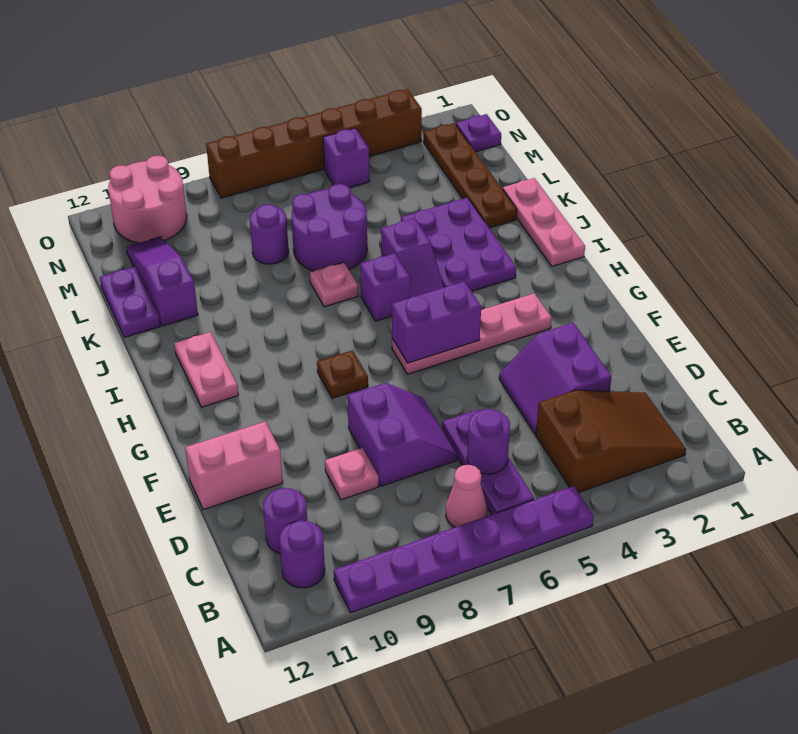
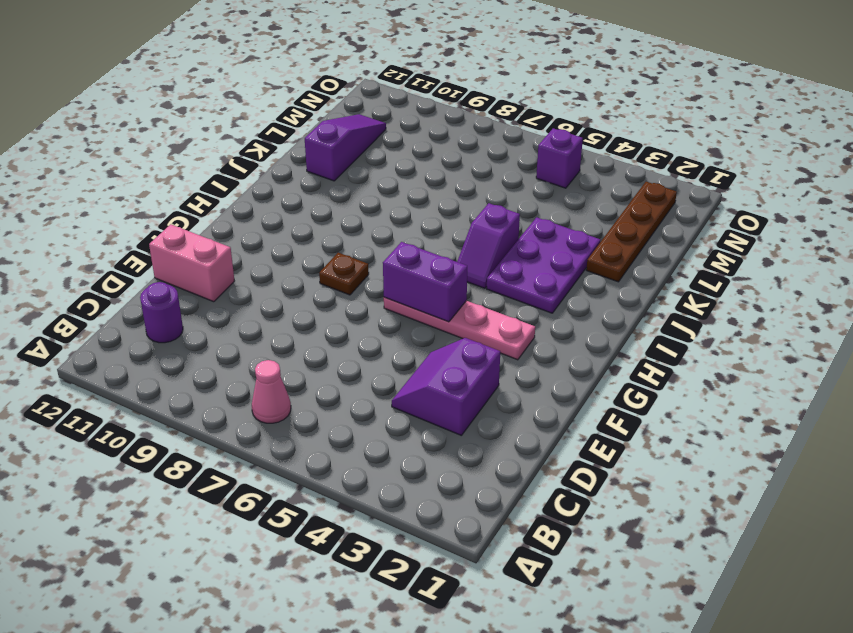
none -> purple 1x6 plate [334,486,594,613]
none -> brown 2x3 slope [536,390,686,492]
none -> purple 1x3 plate [442,409,534,514]

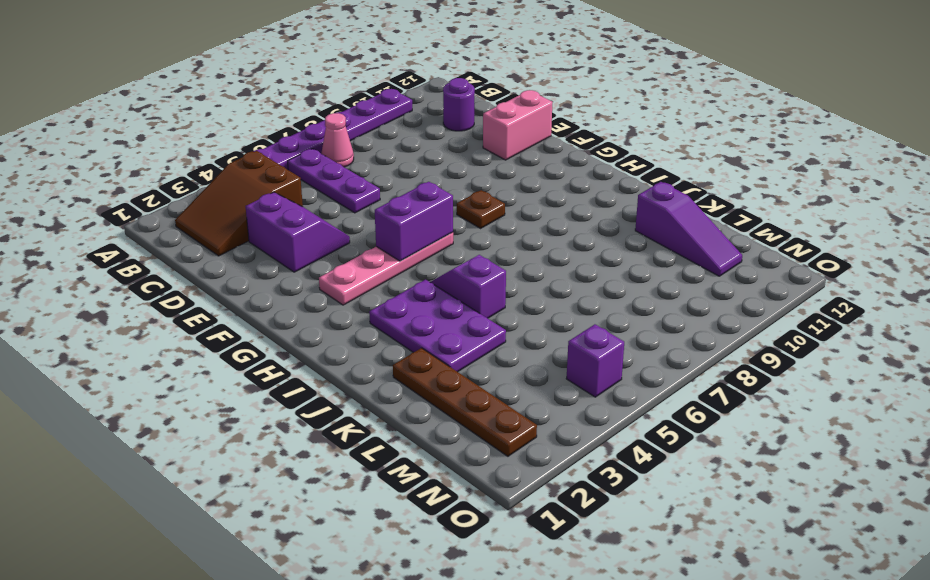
none -> purple 1x1 round brick [279,521,325,588]
none -> purple 2x2 slope [348,383,457,486]
none -> pink 1x1 plate [325,448,379,500]

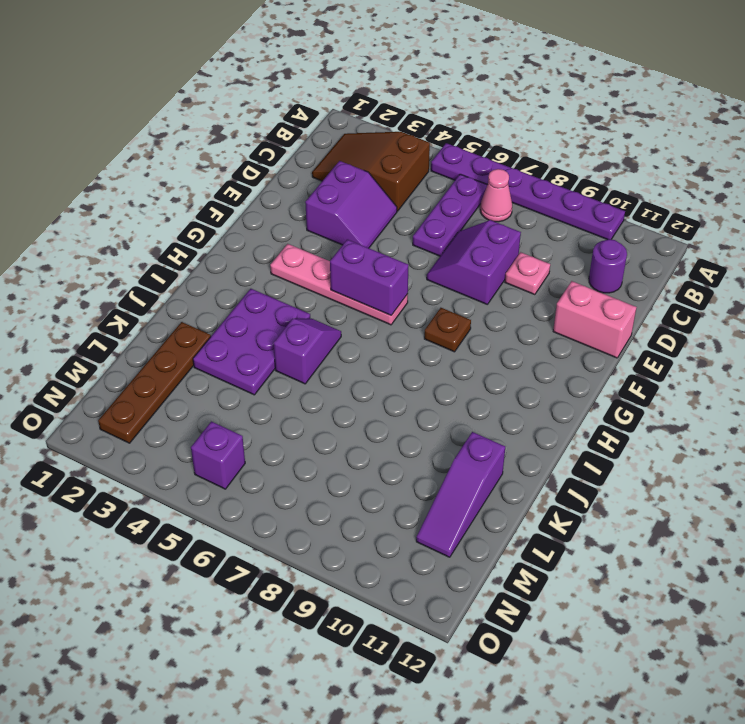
none -> purple 1x1 round brick [279,521,325,588]
none -> pink 1x2 plate [174,332,238,407]
none -> pink 1x3 plate [503,178,585,267]

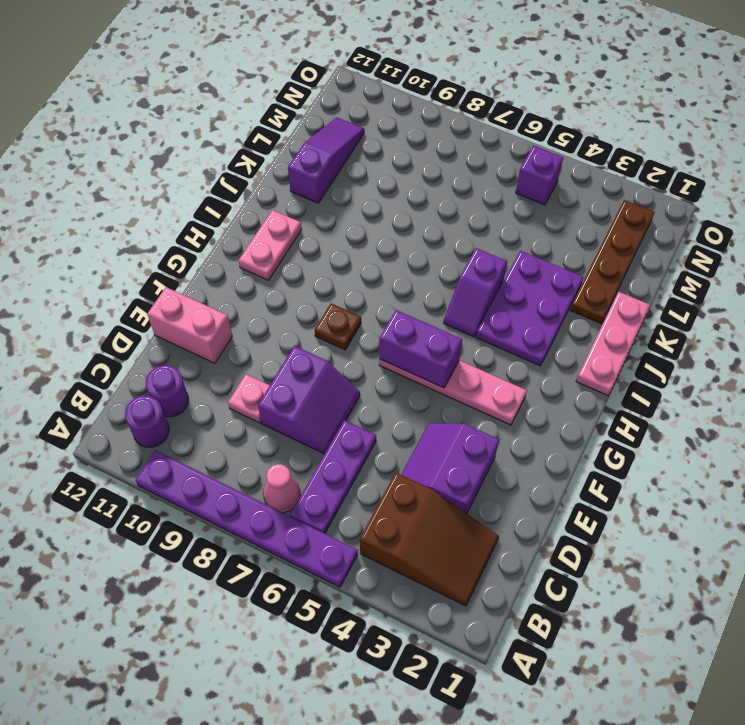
none -> purple 1x1 brick [360,253,410,321]
none -> pink 1x1 plate [310,262,359,307]
none -> purple 2x2 round brick [292,184,367,271]

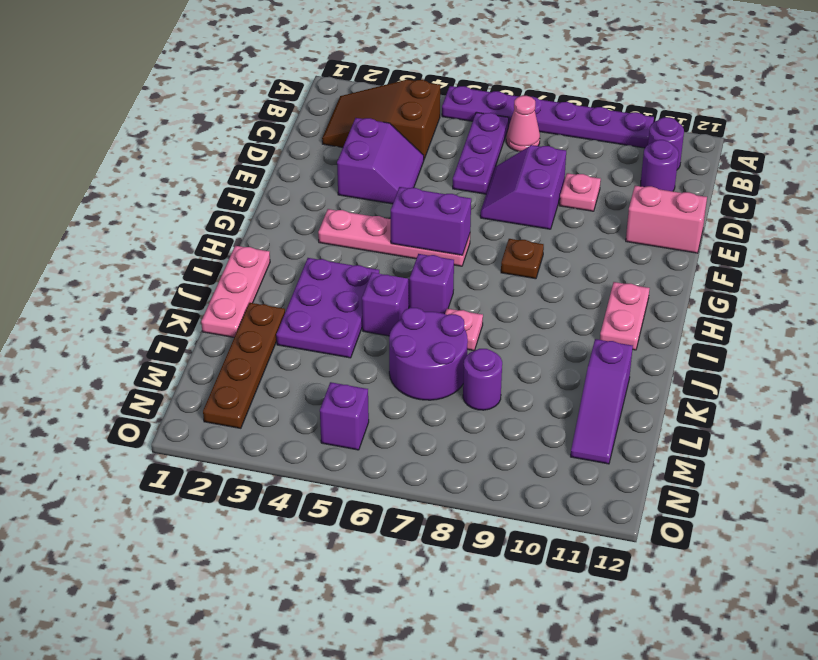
none -> purple 1x2 plate [100,267,160,337]
none -> purple 1x1 plate [456,114,501,152]
none -> pink 2x2 round brick [108,156,187,243]

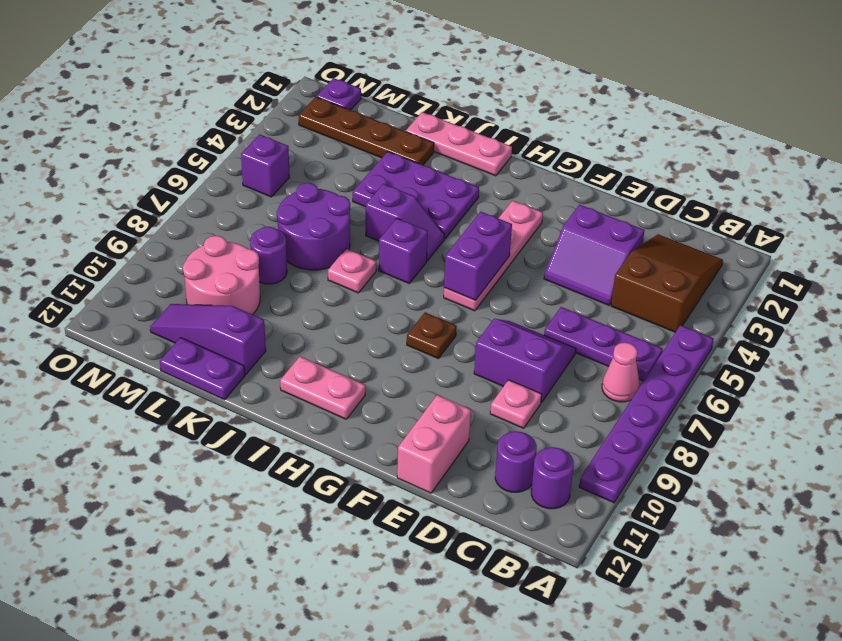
pink 2x2 round brick [183,236,260,315] -> pink 2x2 round brick moved to [108,156,187,243]
none -> brown 1x6 brick [206,89,422,198]
none -> purple 1x1 round brick [467,409,510,474]

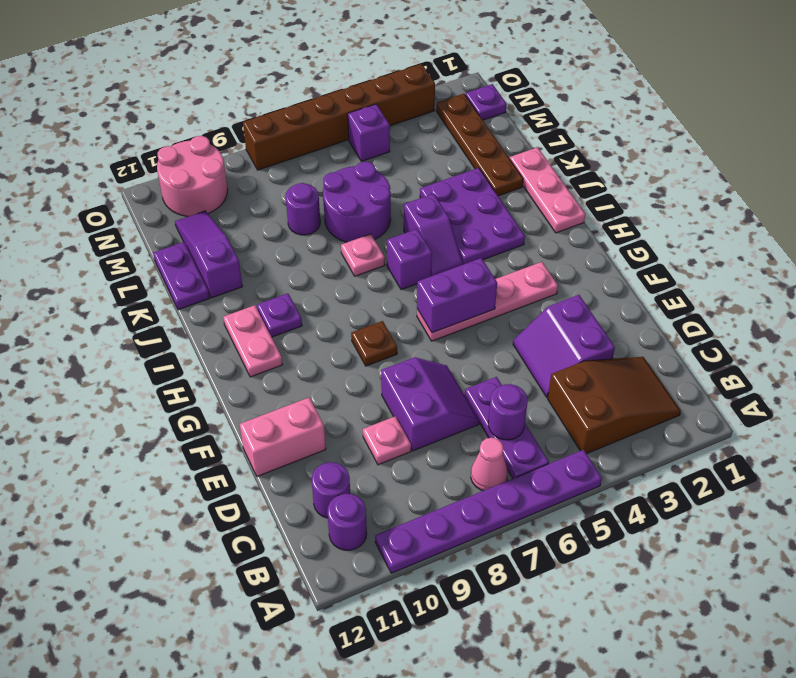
purple 1x1 plate [257,293,302,337] -> none

